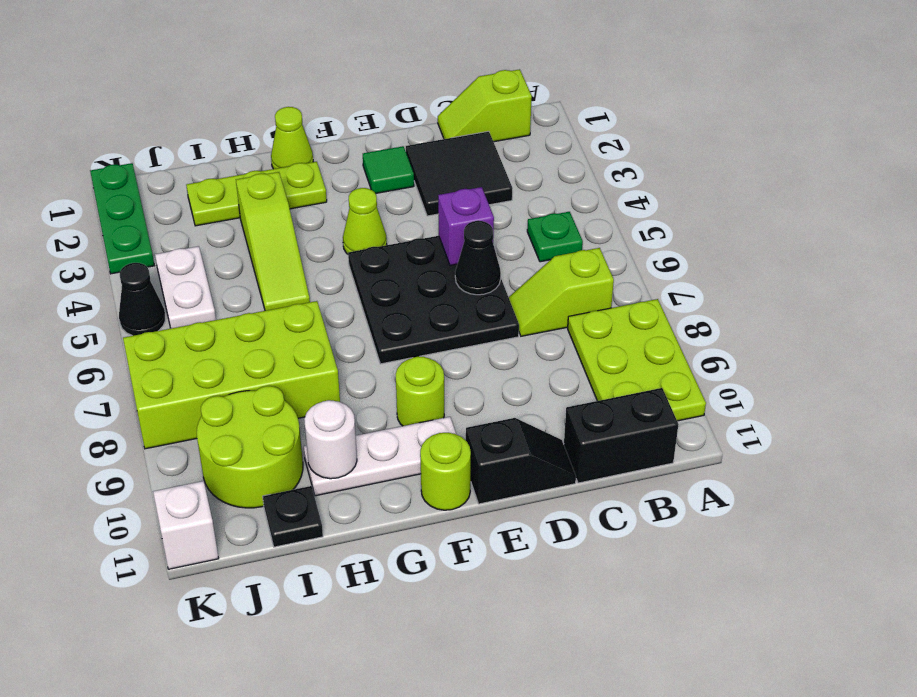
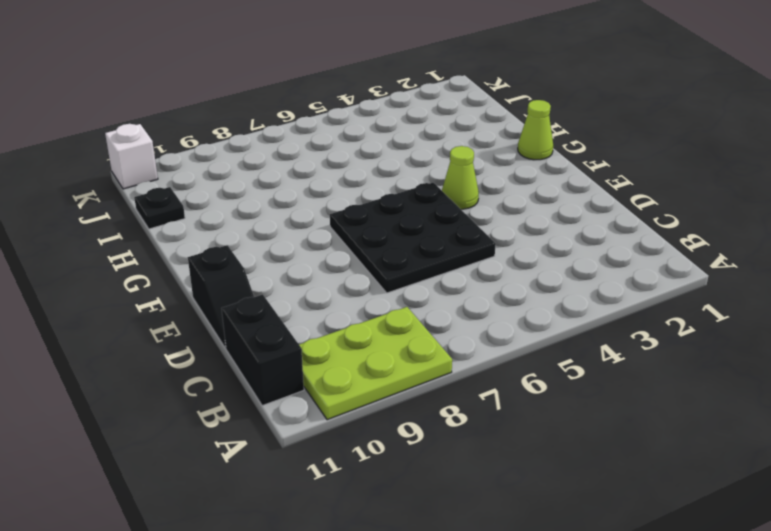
none -> lime 1x2 slope [438,69,532,142]
none -> green 1x1 plate [527,212,583,262]
none -> lime 1x2 slope [509,248,614,336]

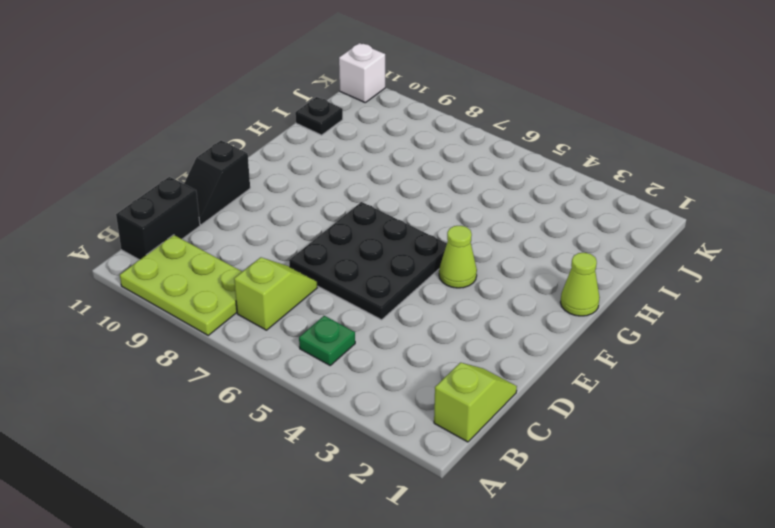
none -> black 2x2 tile [406,131,513,216]
none -> green 1x1 tile [363,146,414,194]
none -> lime 1x1 round brick [396,356,444,426]

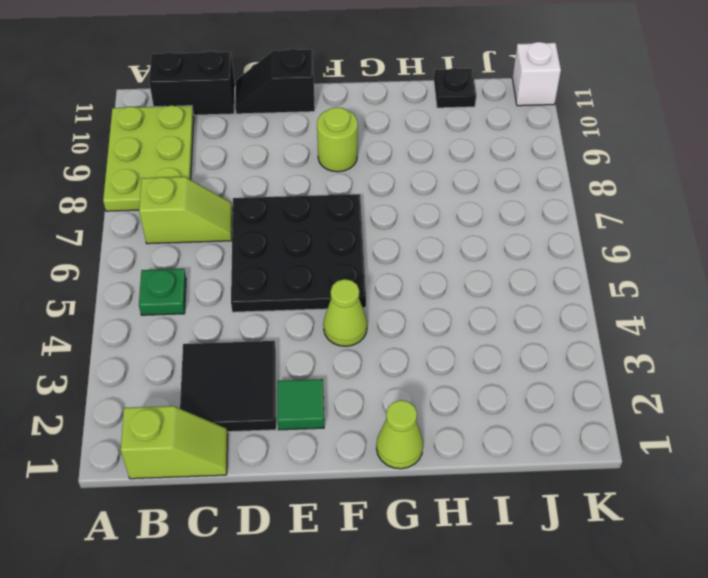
none -> white 1x3 plate [304,417,456,496]
none -> lime 1x1 round brick [420,433,471,510]
none -> lime 1x3 plate [186,162,327,226]

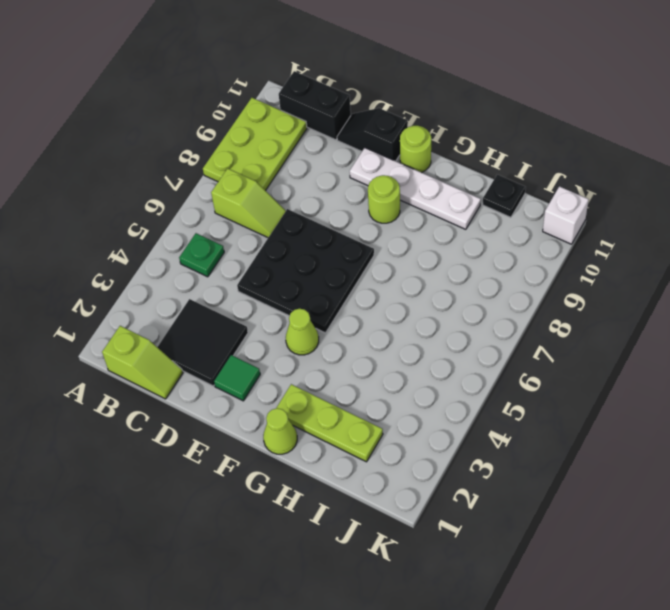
white 1x4 plate [350,148,481,229] -> white 1x3 plate [304,417,456,496]
none -> lime 1x3 slope [236,172,310,311]
none -> lime 2x4 brick [123,301,340,449]
none -> lime 2x2 round brick [197,386,303,508]

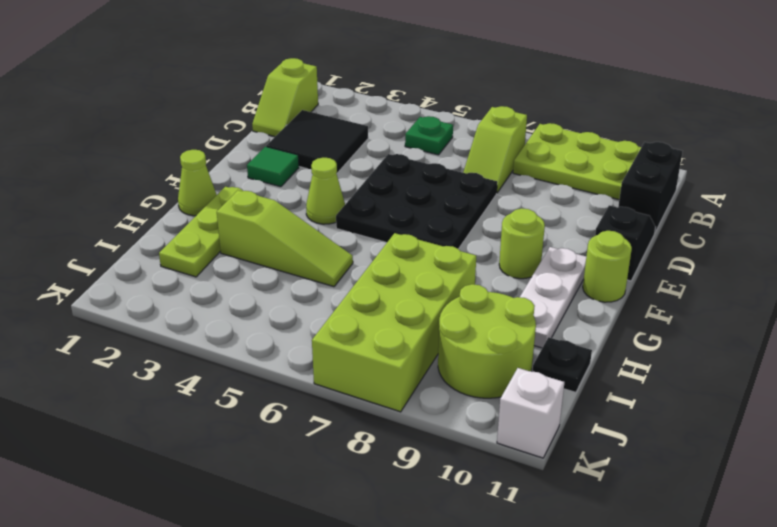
none -> white 1x2 plate [155,246,216,328]
none -> green 1x3 plate [90,163,154,274]
none -> black 1x1 cone [119,263,165,336]

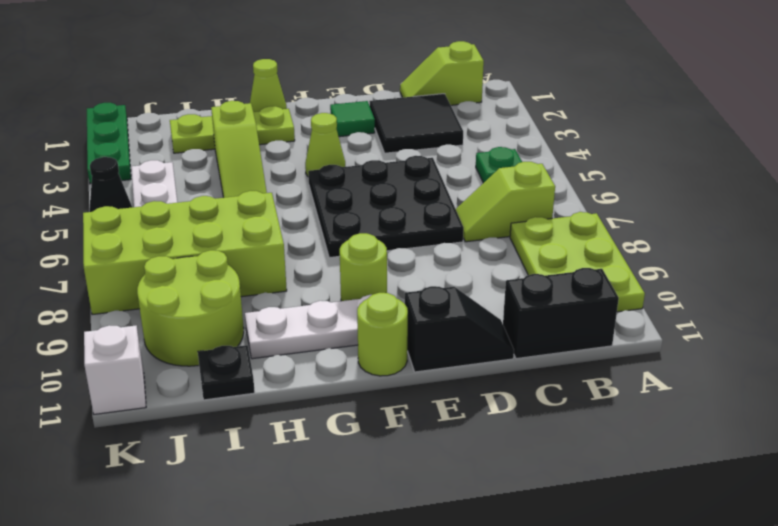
none -> purple 1x1 brick [438,187,494,265]
none -> black 1x1 cone [455,221,501,295]
none -> white 1x1 round brick [304,400,357,479]

